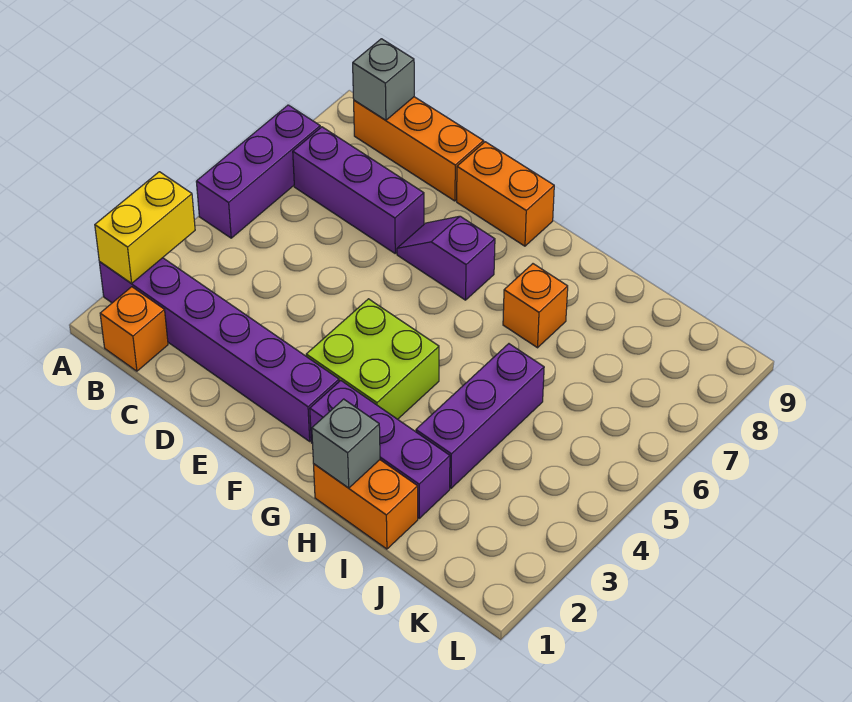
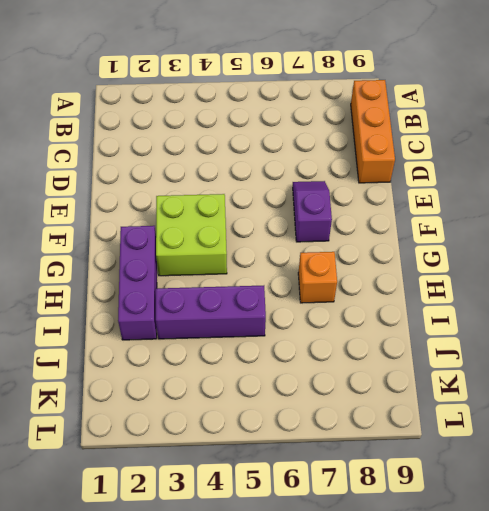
none -> purple 1x6 brick [99,258,339,441]
none -> purple 1x3 brick [196,105,320,238]
none -> orange 1x1 brick [100,287,168,371]

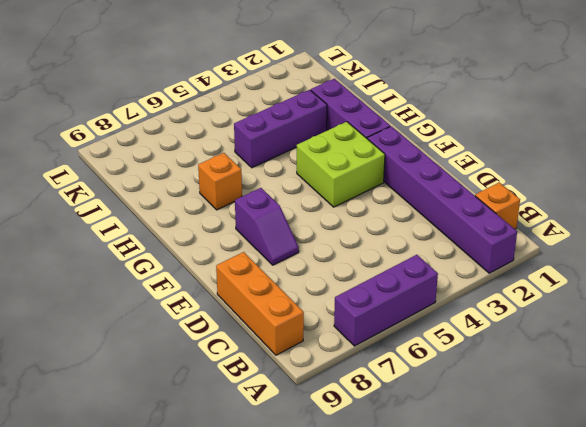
none -> purple 1x3 brick [293,127,424,253]
none -> orange 1x2 brick [457,142,554,246]
none -> orange 1x2 brick [314,460,418,549]

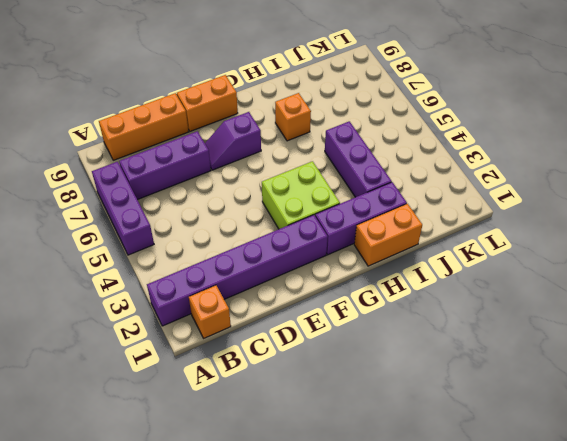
none -> yellow 1x2 brick [95,172,195,284]
none -> grey 1x1 brick [353,39,414,120]
none -> grey 1x1 brick [312,399,380,488]

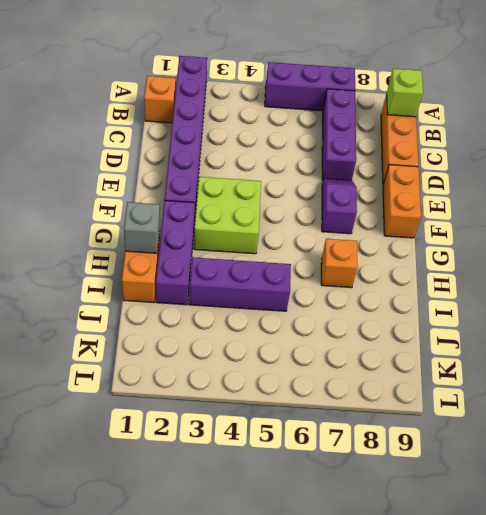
lime 1x1 brick [387,69,423,117] -> grey 1x1 brick [353,39,414,120]
none -> yellow 1x2 brick [95,172,195,284]

